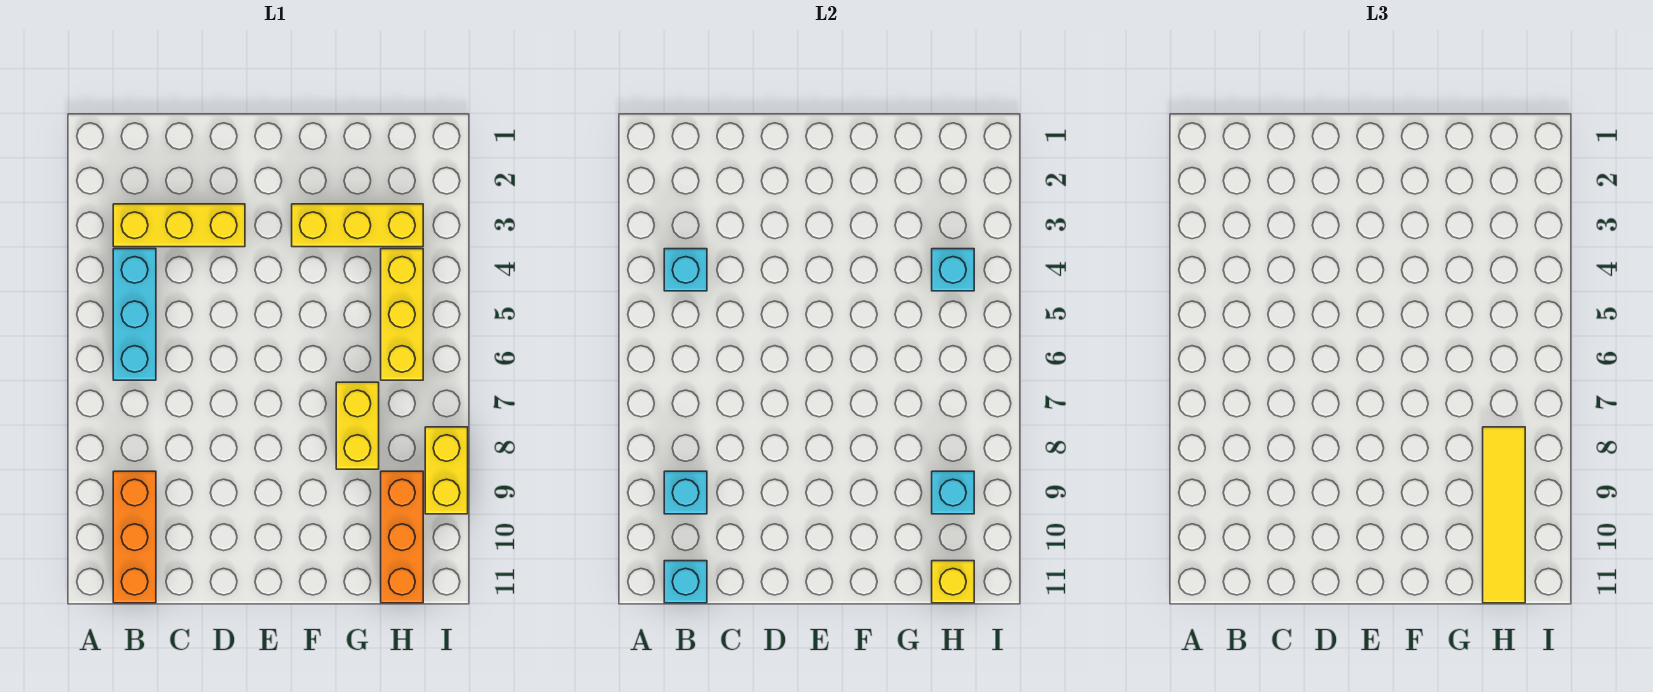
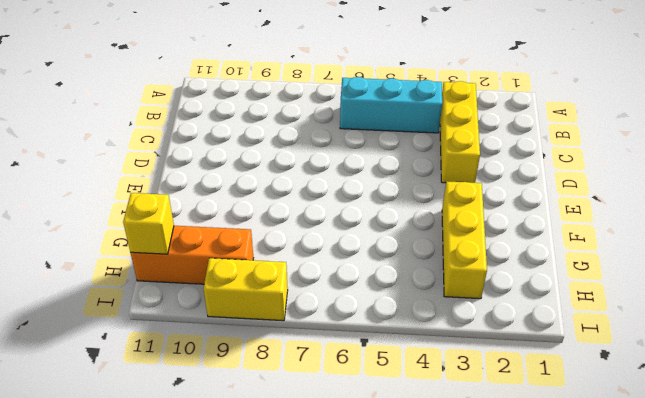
none -> orange 1x3 brick [113,471,156,603]
none -> yellow 1x2 brick [336,382,379,469]
none -> yellow 1x3 brick [381,249,423,380]

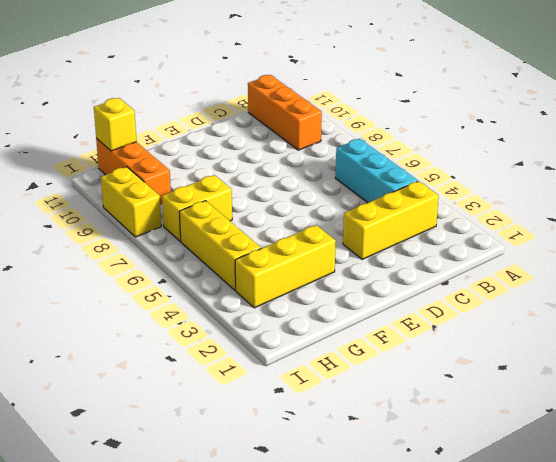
yellow 1x2 brick [162,175,232,241] -> yellow 1x2 brick turned to [336,382,379,469]
none -> cyan 1x1 brick [664,249,707,291]
none -> cyan 1x1 brick [664,471,707,514]
none -> cyan 1x1 brick [664,561,707,603]

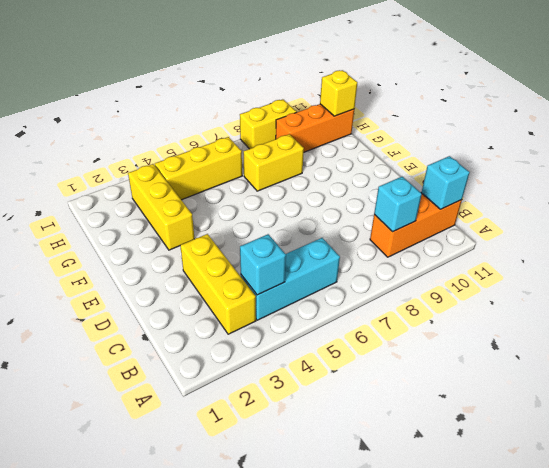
none -> cyan 1x1 brick [932,249,974,291]
none -> cyan 1x1 brick [932,471,974,514]
none -> yellow 1x4 tile [1483,427,1525,603]

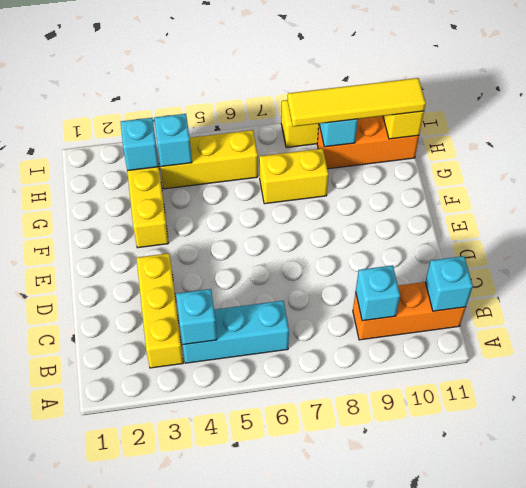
cyan 1x1 brick [121,118,159,171] -> none

